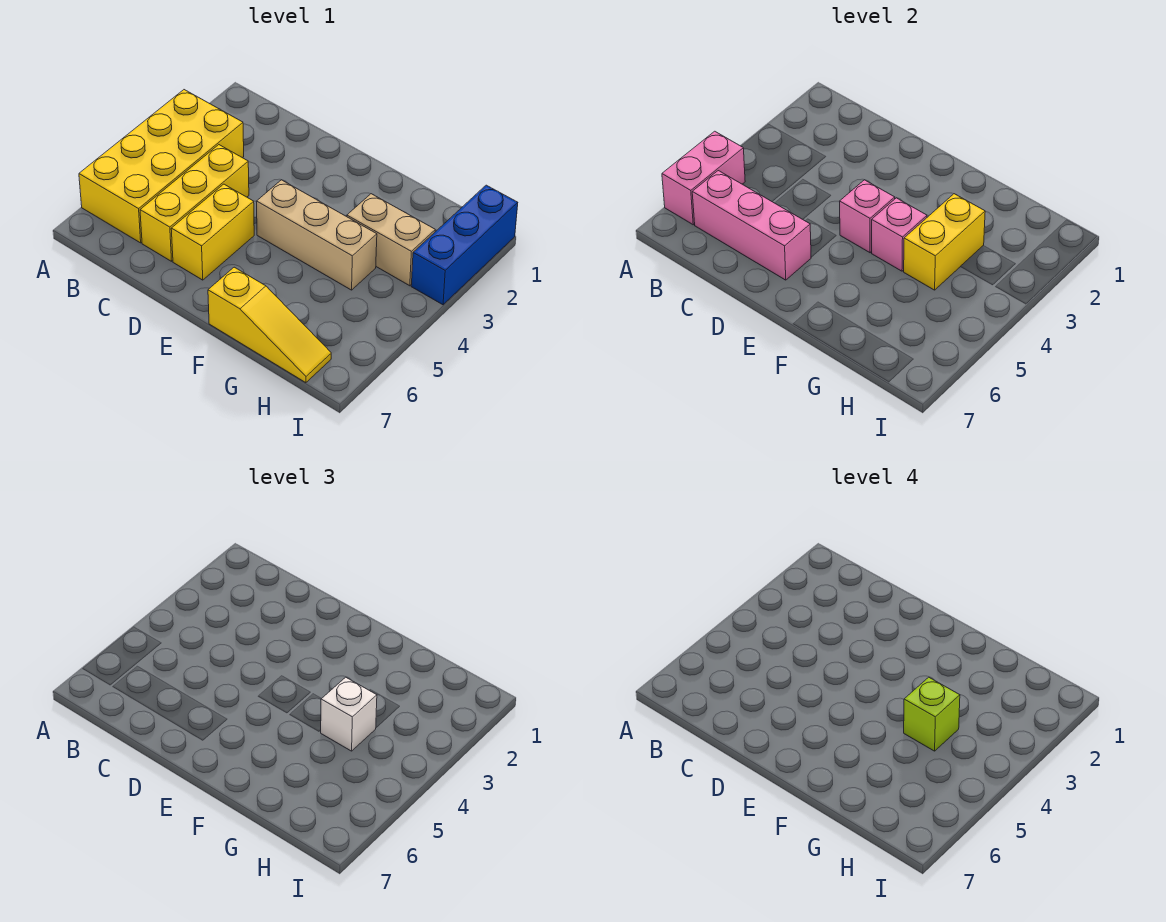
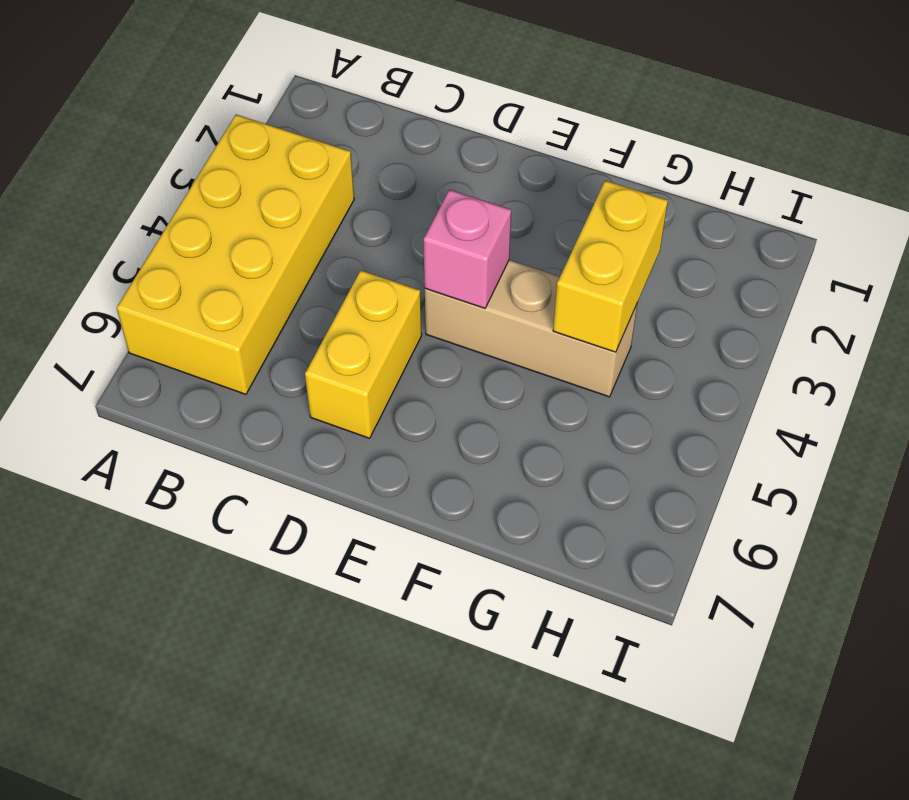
none -> yellow 1x3 brick [140,145,249,261]
none -> yellow 1x3 slope [208,267,331,383]
none -> tan 1x2 brick [347,194,435,286]

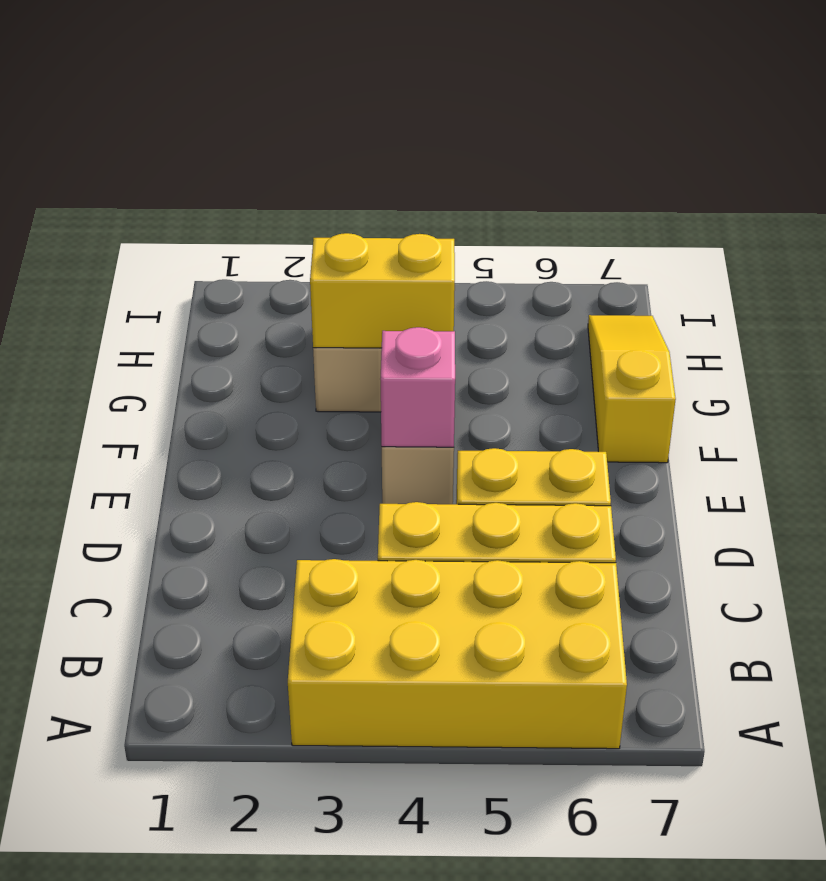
none -> blue 1x3 brick [411,185,518,305]
none -> pink 1x2 brick [662,131,745,225]
none -> pink 1x3 brick [692,171,811,280]

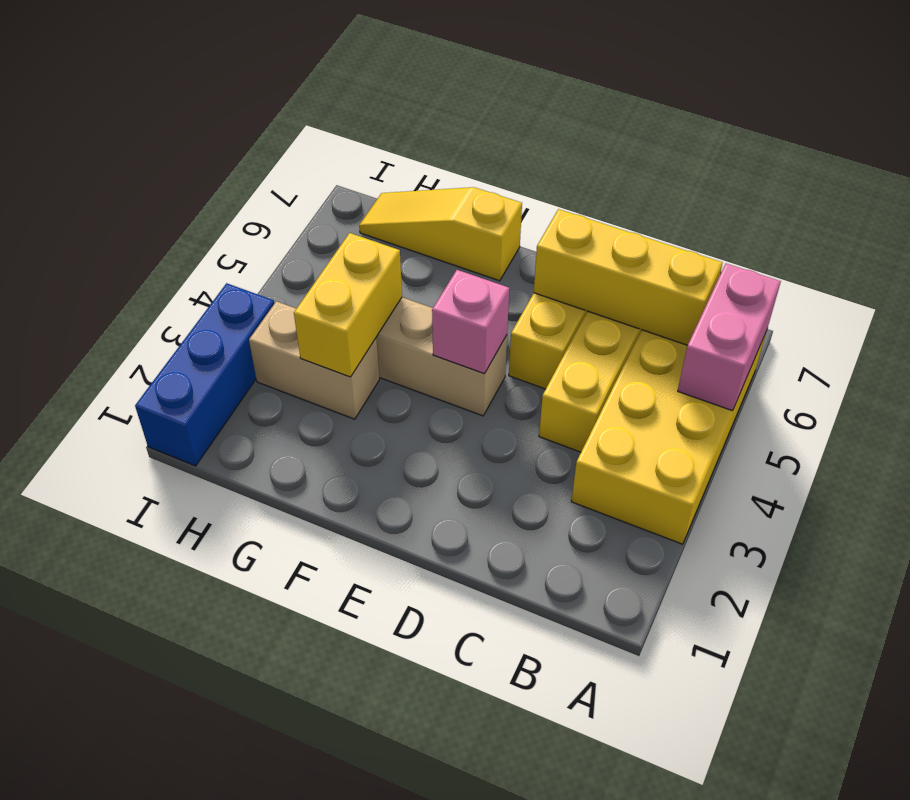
yellow 1x3 brick [534,209,723,345] -> pink 1x3 brick [692,171,811,280]
none -> pink 1x1 brick [872,198,927,271]
none -> white 1x1 brick [321,677,377,751]
none -> lime 1x1 brick [904,677,960,751]

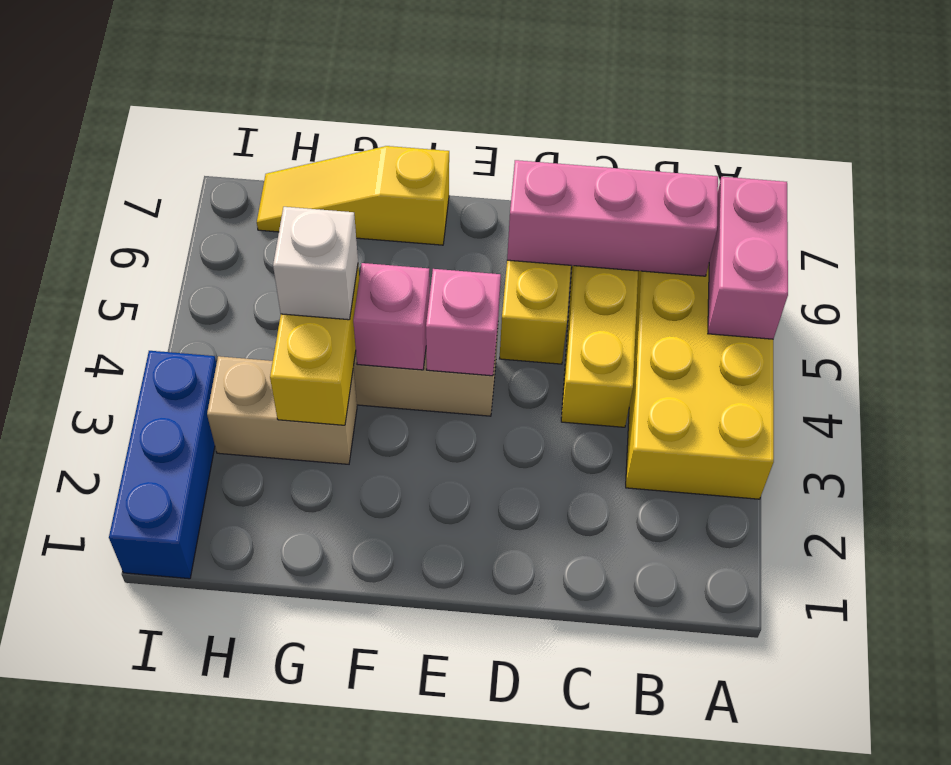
none -> lime 1x1 brick [904,677,960,751]

